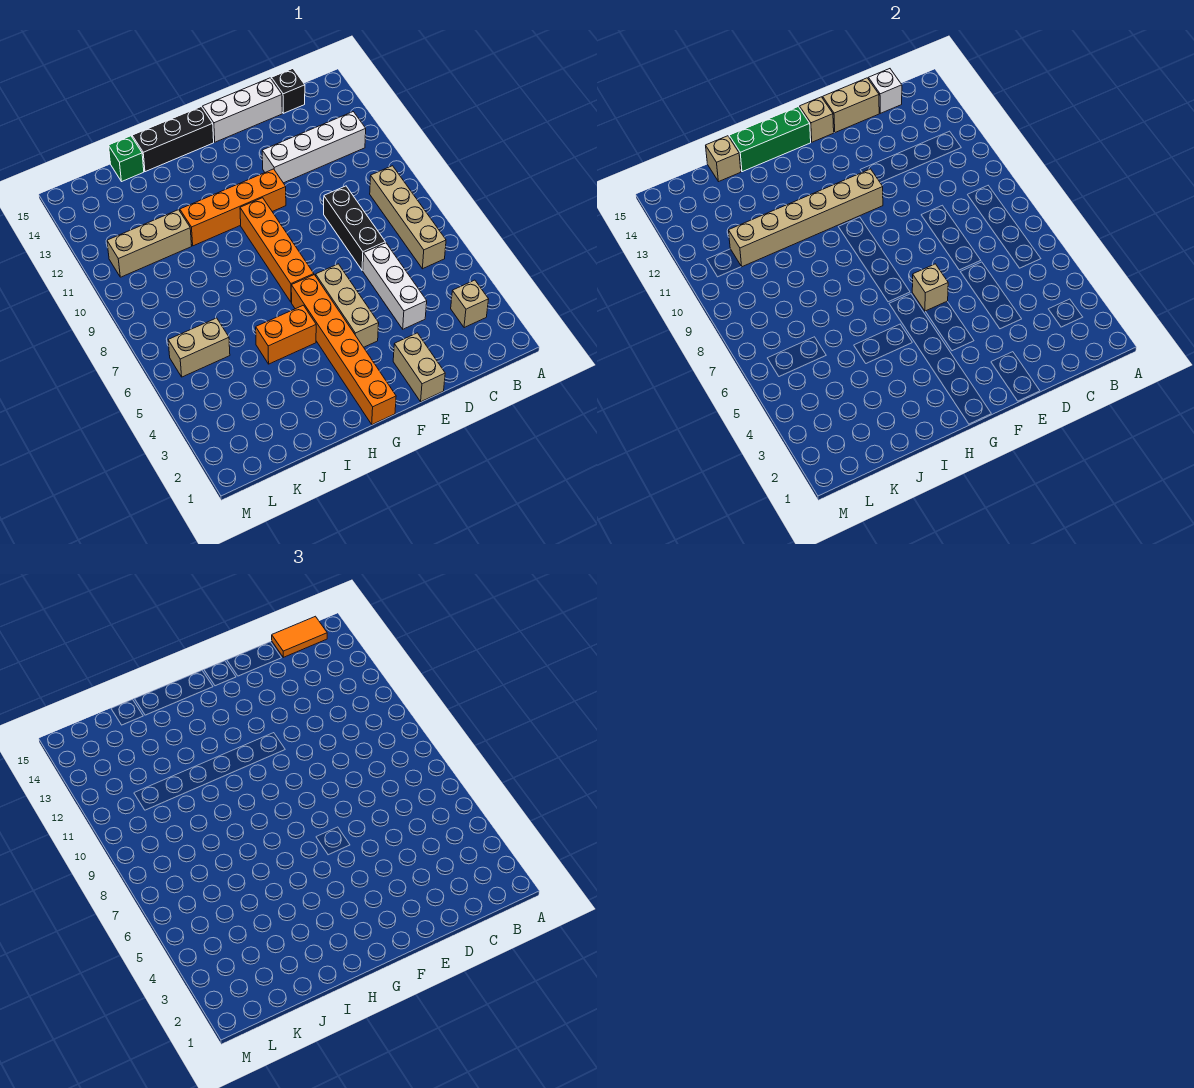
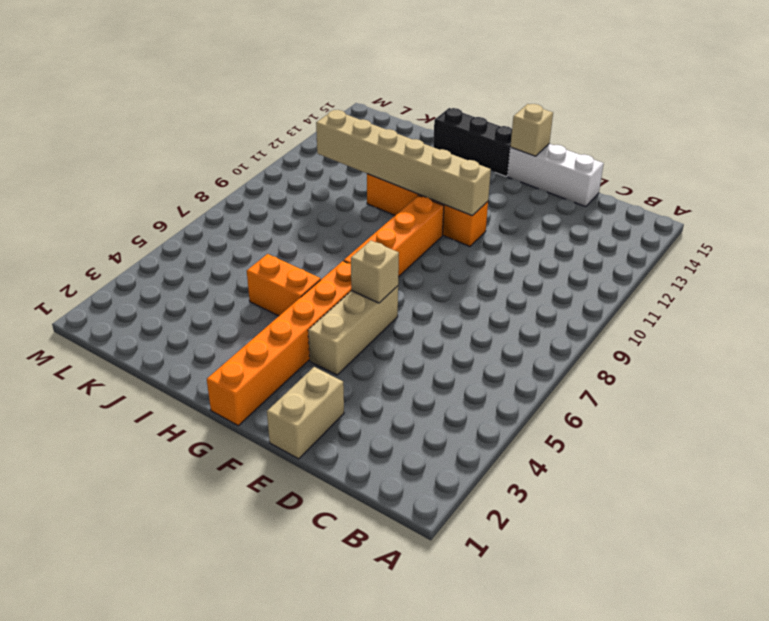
none -> tan 1x1 brick [451,280,489,328]
none -> tan 1x4 brick [370,166,446,269]
none -> white 1x4 brick [262,112,366,183]

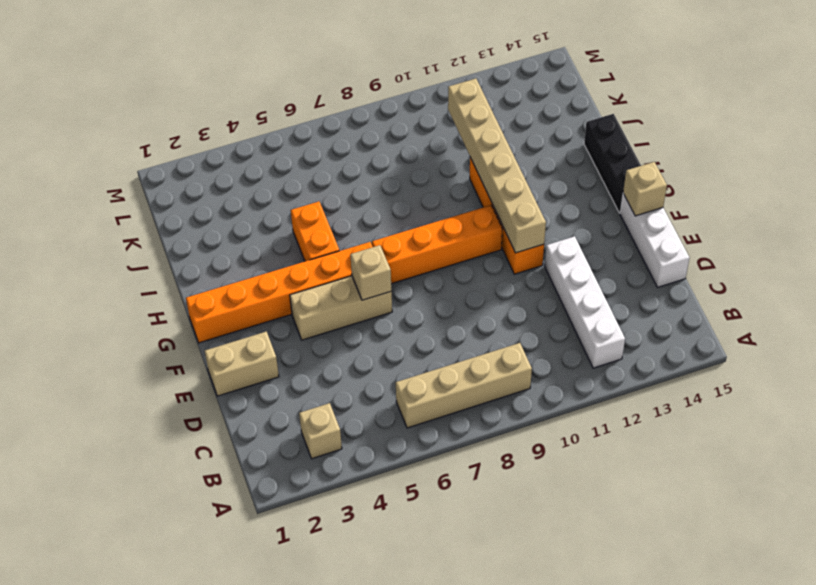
none -> black 1x1 brick [271,69,305,113]
none -> white 1x3 brick [363,243,427,329]
none -> black 1x3 brick [324,186,385,270]

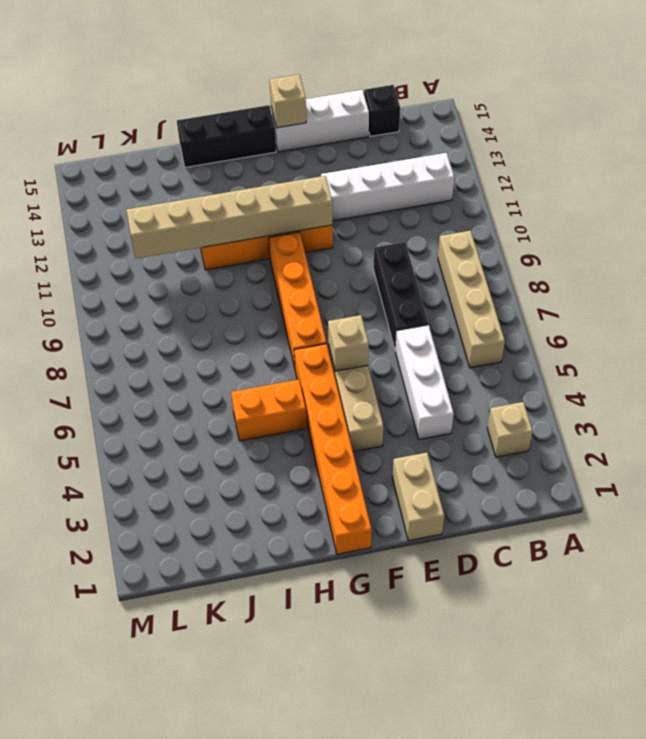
none -> tan 1x3 brick [107,210,191,277]
none -> green 1x1 brick [109,136,144,182]
none -> tan 1x2 brick [168,318,230,377]

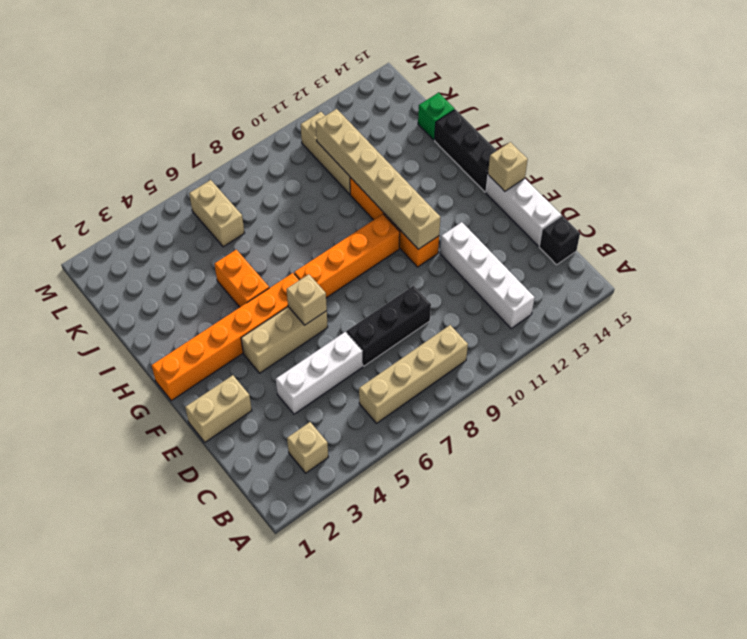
none -> white 1x1 brick [868,69,902,113]
none -> tan 1x2 brick [823,78,879,132]
none -> green 1x3 brick [729,107,811,172]

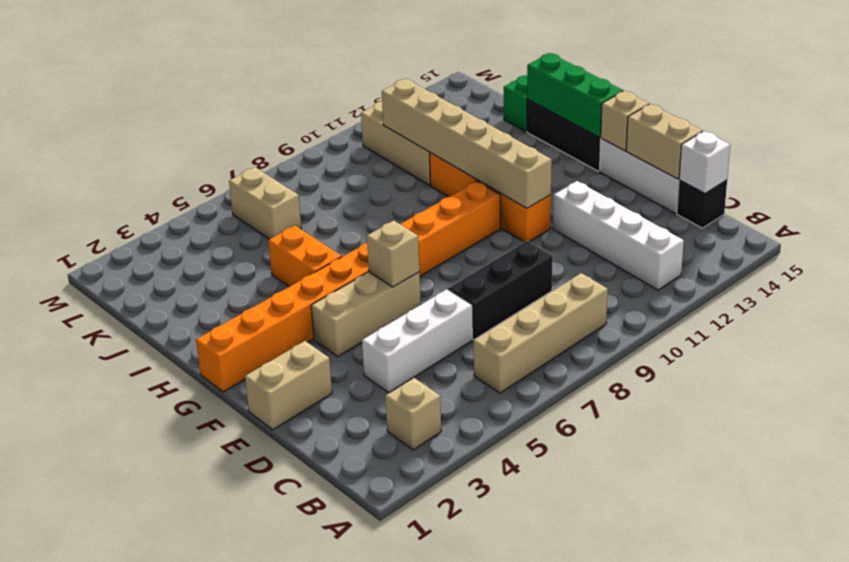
none -> tan 1x1 brick [706,136,741,182]
none -> orange 1x2 tile [272,616,327,657]

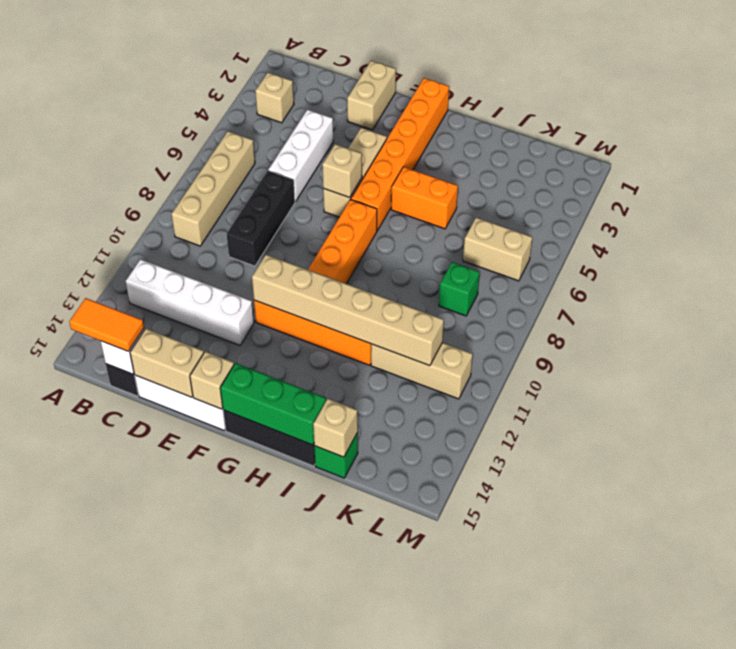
green 1x1 brick [439,262,480,316] -> none

